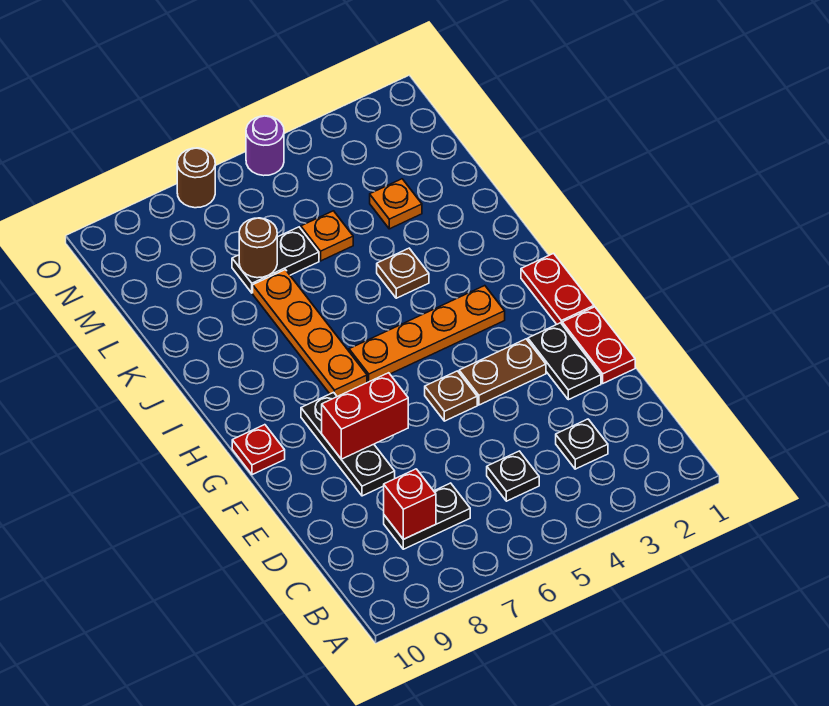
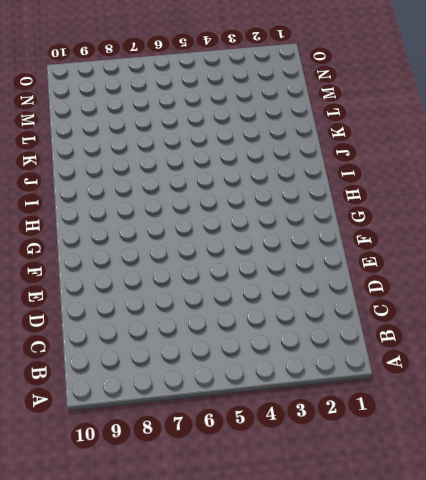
none -> black 1x1 plate [556,419,608,469]
none -> black 1x1 plate [487,451,539,501]
none -> black 1x2 plate [384,483,470,549]

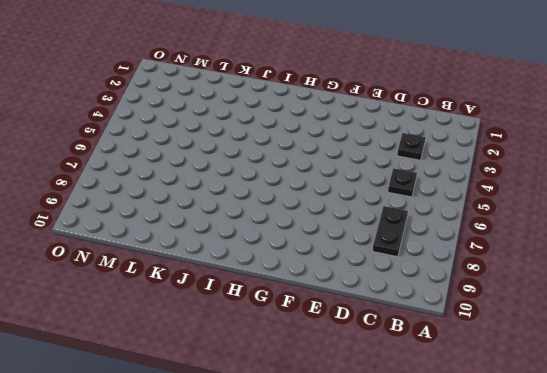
none -> red 1x2 plate [562,307,635,383]
none -> black 1x2 plate [528,323,601,400]
none -> black 1x3 plate [301,392,395,496]

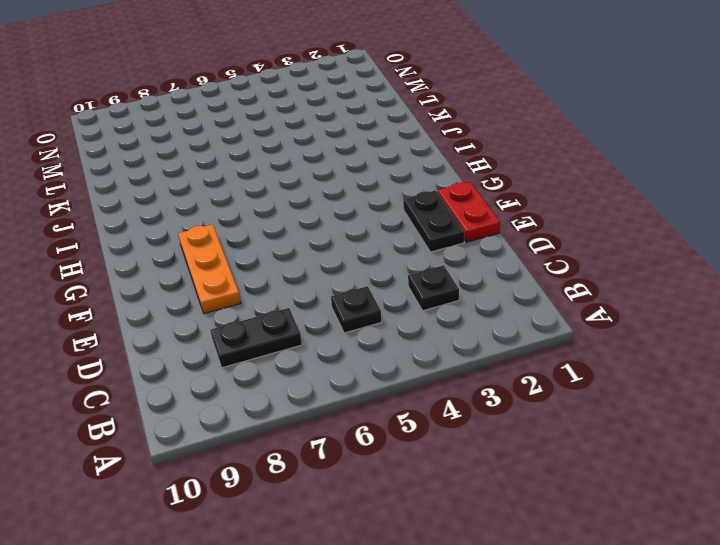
orange 1x3 plate [178,224,241,314] -> black 1x3 plate [301,392,395,496]
none -> brown 1x2 plate [459,339,546,405]
none -> brown 1x1 plate [425,371,477,421]
none -> red 1x2 plate [521,253,594,324]

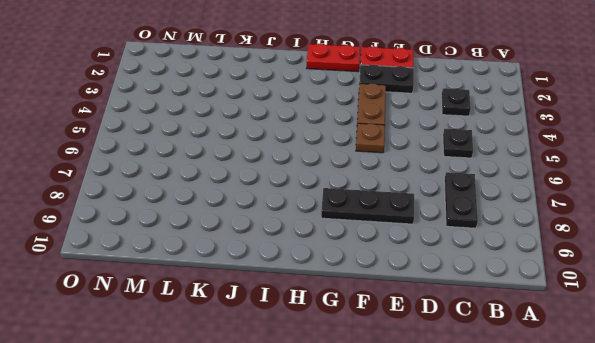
none -> red 1x1 plate [232,425,285,475]
none -> orange 1x4 plate [349,286,505,382]
none -> orange 1x4 plate [253,270,367,397]

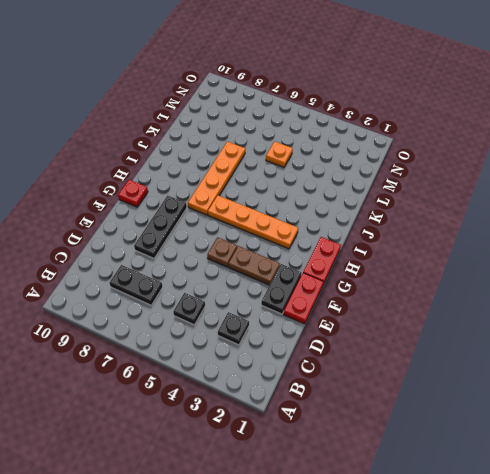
none -> brown 1x1 plate [377,248,429,298]
none -> orange 1x1 plate [370,179,422,229]
none -> black 1x2 plate [232,227,319,293]

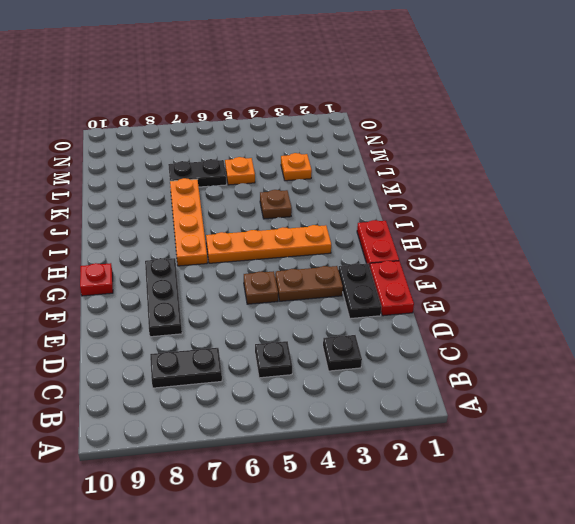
none -> purple 1x1 round brick [246,116,284,176]
none -> brown 1x1 round brick [177,148,215,208]
none -> red 1x1 brick [384,469,436,539]

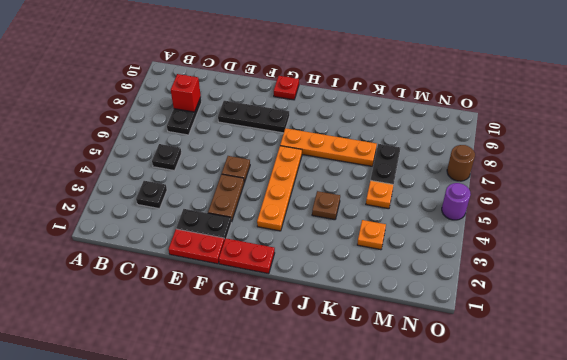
none -> red 1x2 brick [322,373,408,459]
none -> brown 1x1 round brick [239,218,277,278]

